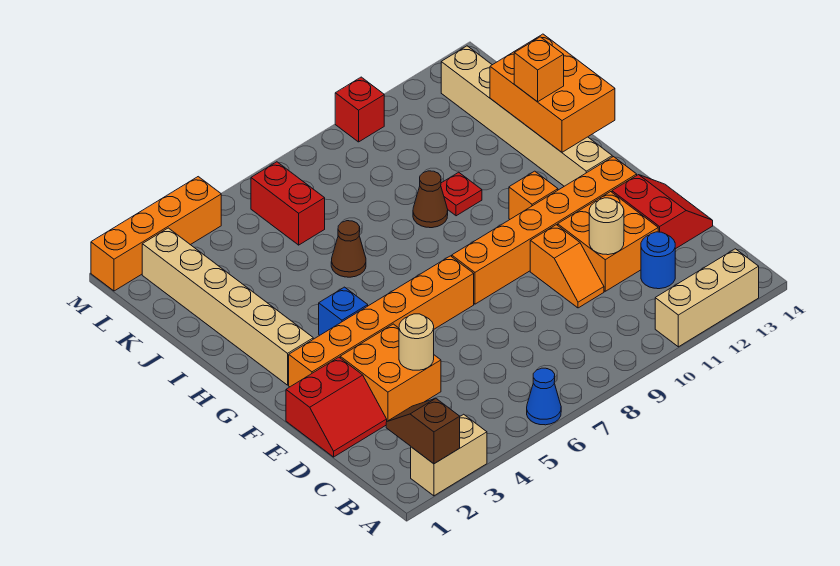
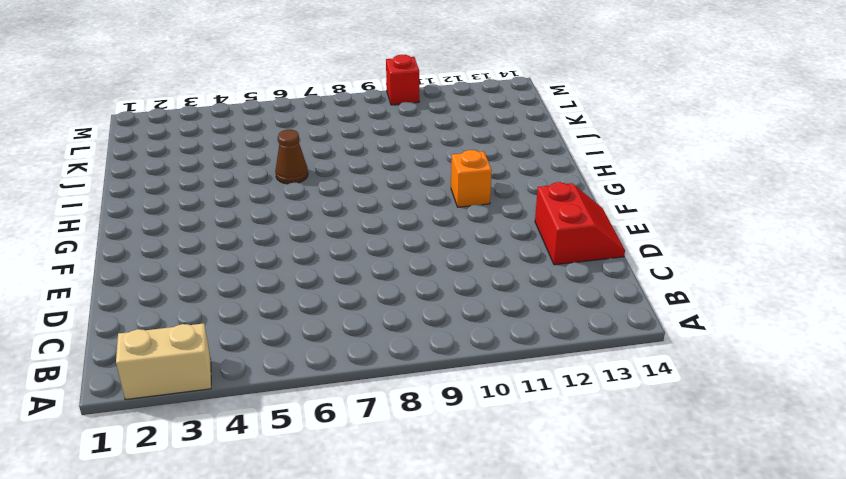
none -> blue 1x1 cone [527,368,561,425]
none -> tan 1x3 brick [655,249,759,347]
none -> blue 1x1 round brick [641,232,675,289]

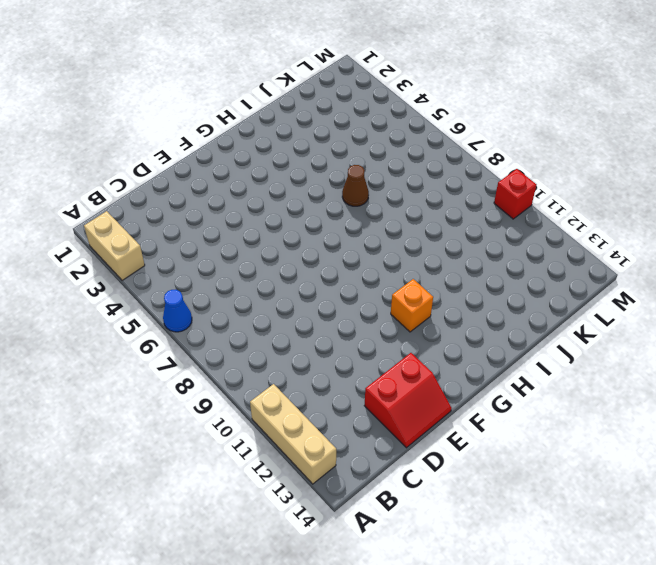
none -> blue 1x1 round brick [641,232,675,289]
none -> red 2x2 slope [286,357,387,457]
none -> orange 2x2 brick [340,324,441,421]

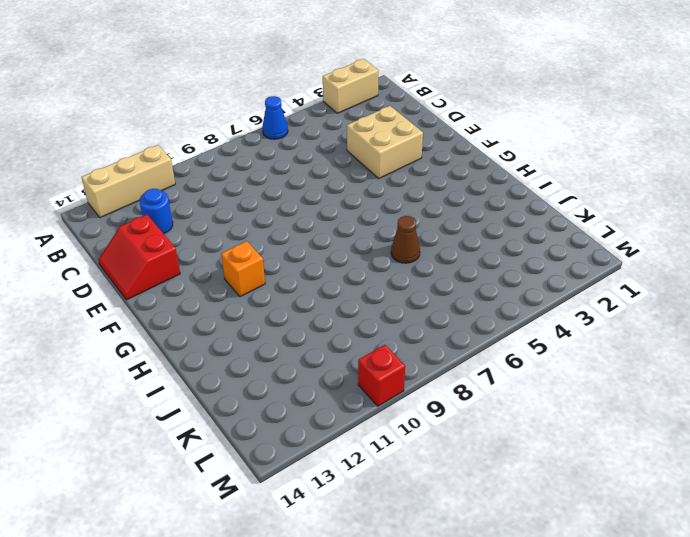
tan 2x2 brick [347,106,423,178] -> orange 2x2 brick [340,324,441,421]
none -> red 2x2 slope [286,357,387,457]
none -> orange 1x2 slope [530,225,604,308]
none -> orange 2x2 brick [558,192,658,291]

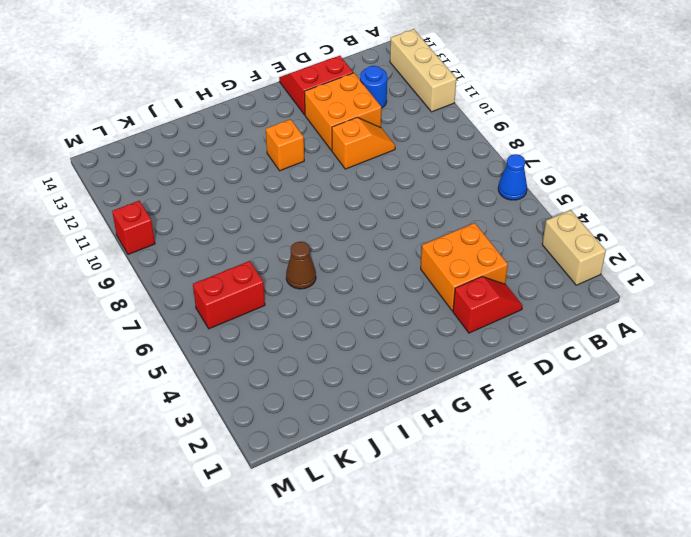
red 1x2 slope [453,277,523,333] -> red 2x2 slope [286,357,387,457]
none -> orange 1x6 brick [289,256,474,387]
none -> orange 1x6 brick [452,157,637,304]
none -> tan 1x6 brick [142,228,313,385]

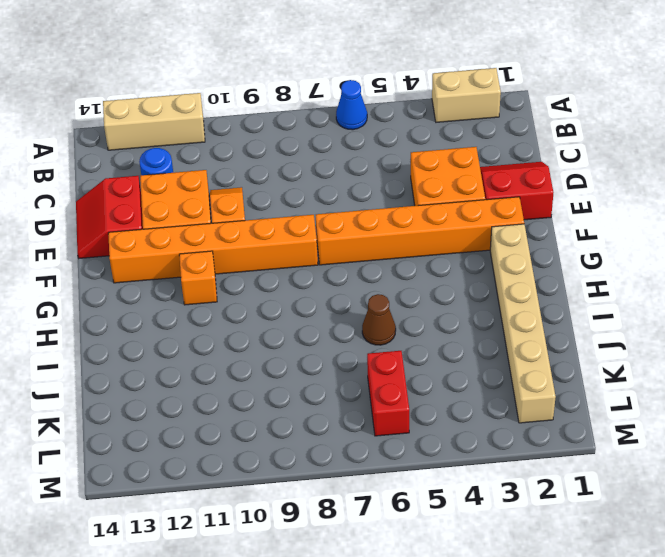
none -> blue 1x1 brick [319,287,368,335]
none -> tan 1x6 brick [441,46,612,186]
none -> brown 1x1 cone [413,171,448,228]

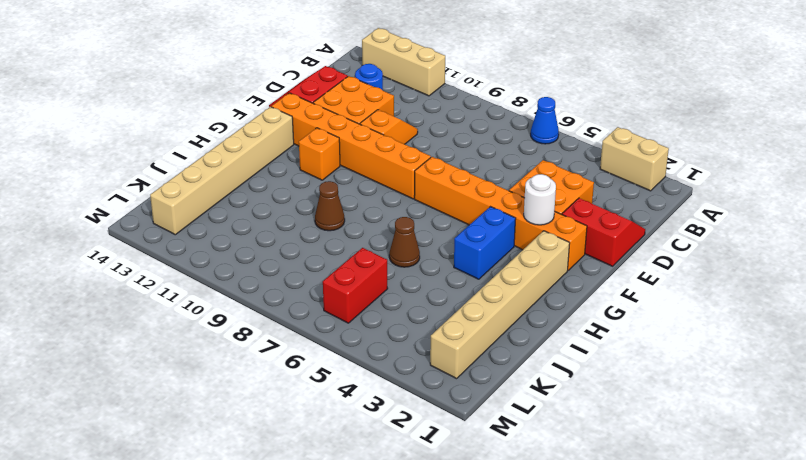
white 1x1 round brick [524,174,556,225] -> none
blue 1x2 brick [454,207,516,279] -> blue 1x1 brick [319,287,368,335]
none -> red 1x1 plate [441,172,482,216]
none -> orange 1x4 brick [91,177,221,291]
none -> red 1x1 brick [335,77,384,142]

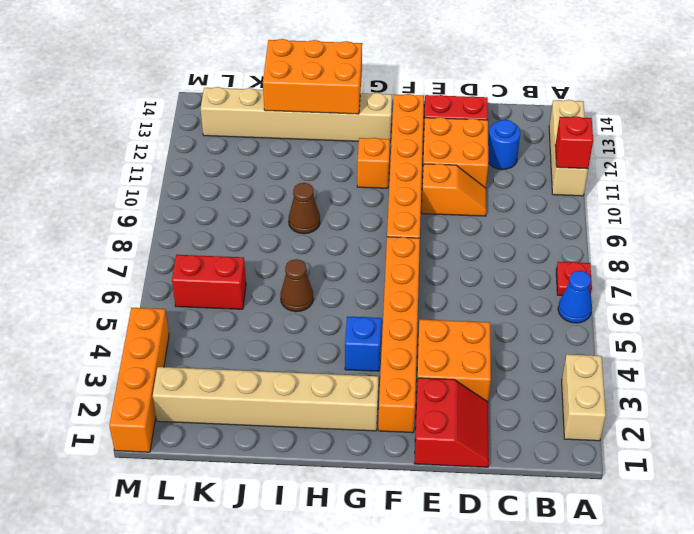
red 1x1 plate [556,262,592,295] -> red 1x1 plate moved to [441,172,482,216]
red 1x1 brick [555,116,593,169] -> red 1x1 brick moved to [335,77,384,142]
none -> brown 1x2 slope [386,398,460,464]
none -> tan 1x1 round brick [399,314,434,370]
none -> tan 1x1 round brick [589,198,624,255]

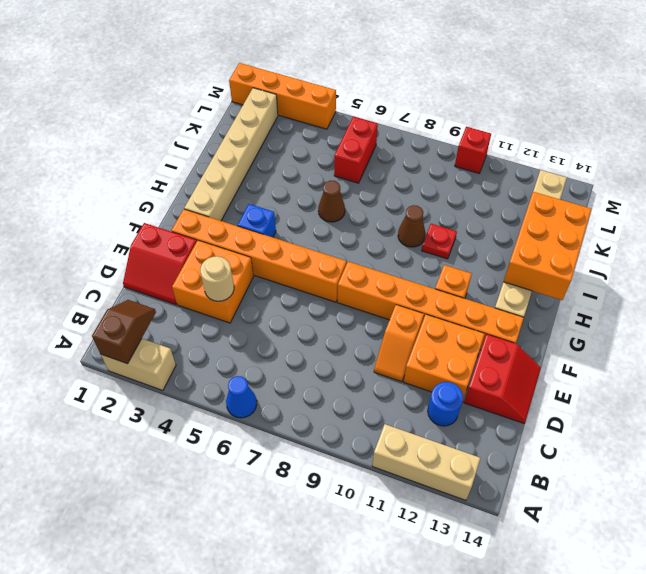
none -> tan 1x1 round brick [589,198,624,255]
none -> orange 1x1 brick [514,37,564,102]

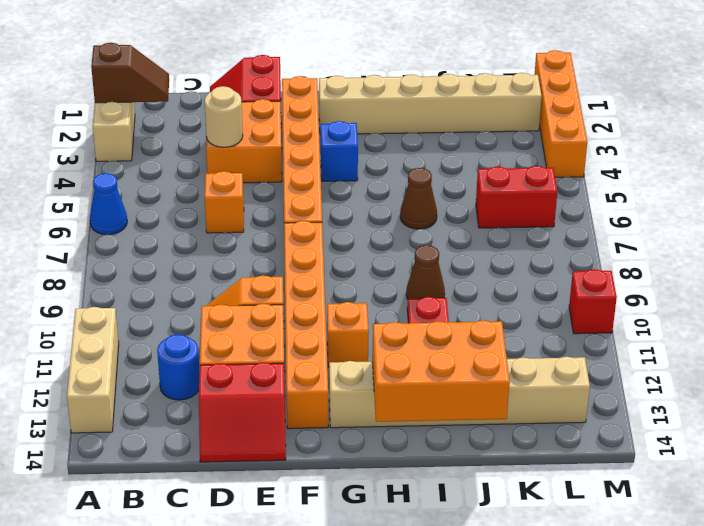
orange 1x1 brick [205,171,244,233] -> orange 1x1 brick moved to [514,37,564,102]
none -> tan 1x1 round brick [589,198,624,255]

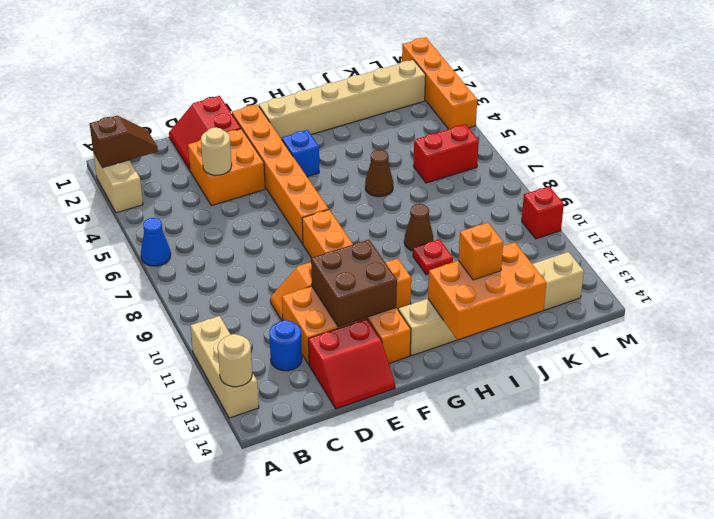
tan 1x1 round brick [218,334,252,387] -> tan 1x1 round brick moved to [589,198,624,255]
brown 2x2 brick [311,240,397,327] -> none

